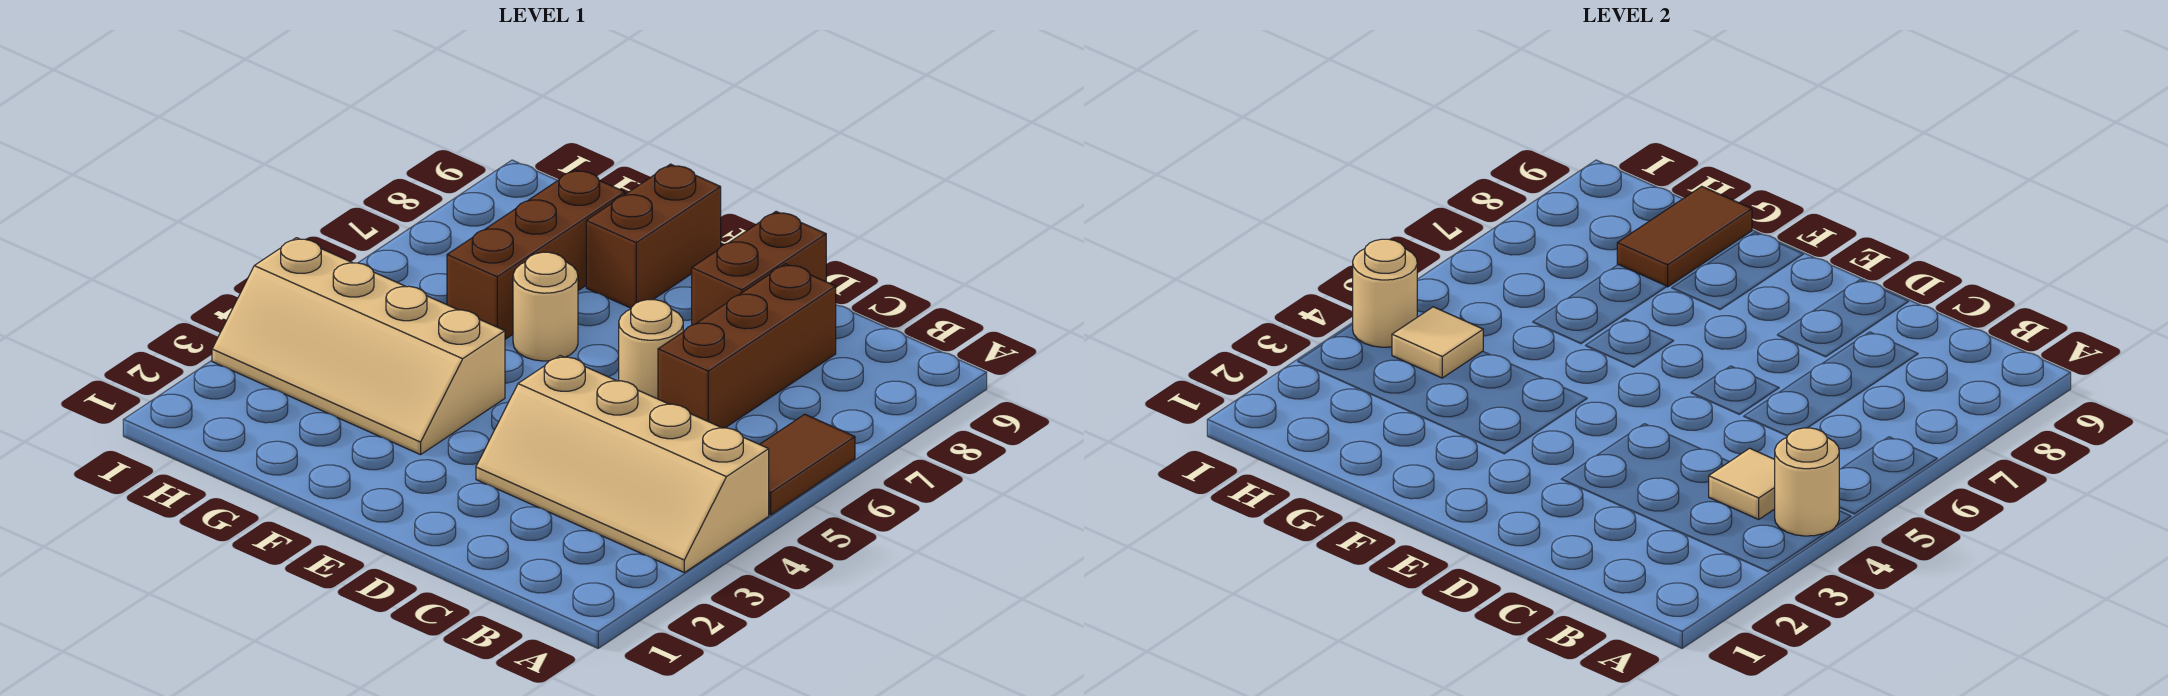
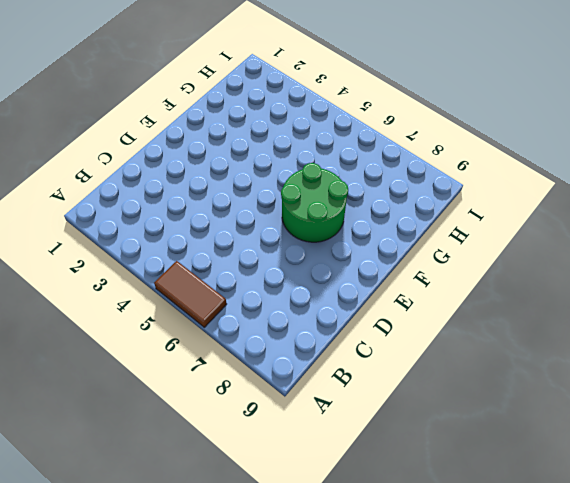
green 2x2 round brick [281,163,348,242] -> tan 1x1 round brick [513,252,578,361]
none -> tan 2x4 slope [476,356,769,572]
none -> brown 1x3 brick [658,264,836,428]
none -> tan 1x1 round brick [619,300,683,399]

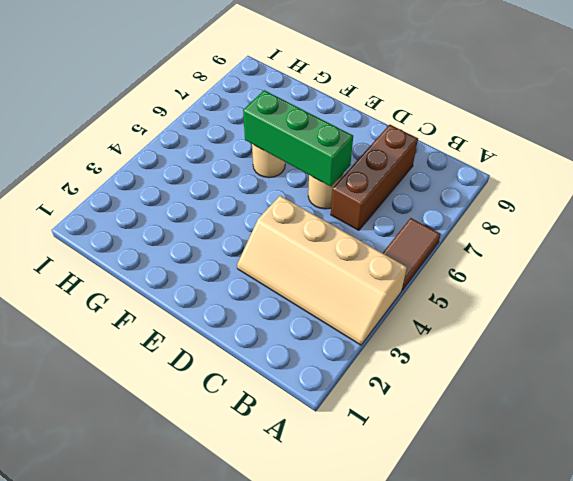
green 1x3 brick [243,90,353,187] -> none
none -> brown 1x2 brick [692,212,826,325]
none -> tan 2x4 slope [212,238,505,455]
none -> brown 1x2 brick [586,164,721,308]

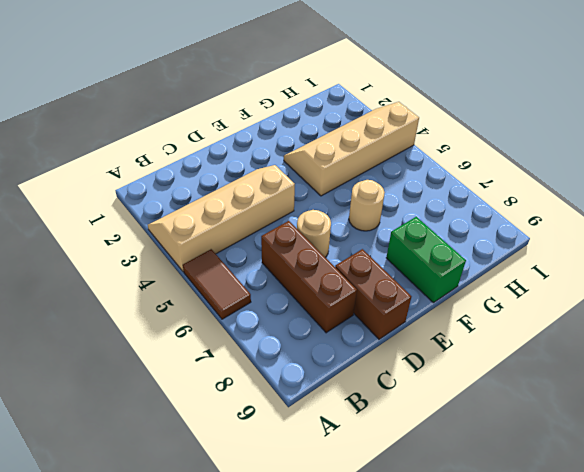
green 1x2 brick [386,217,466,303] -> brown 1x2 brick [586,164,721,308]
none -> brown 1x3 brick [447,170,625,339]
none -> tan 1x1 round brick [1775,428,1839,536]
none -> tan 1x1 tile [1709,448,1775,519]

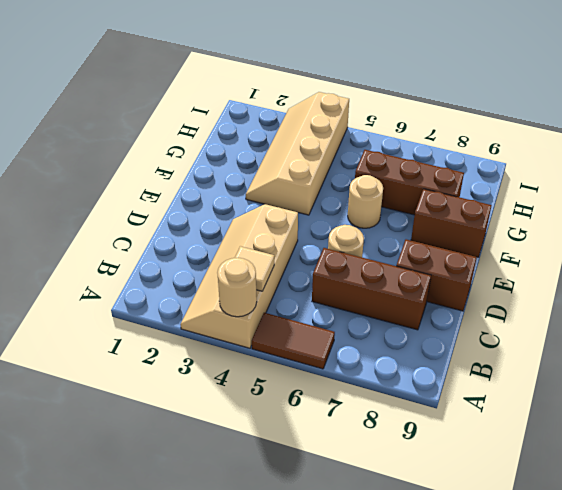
none -> brown 1x2 tile [1617,186,1752,287]
none -> tan 1x1 tile [1392,307,1483,378]
none -> tan 1x1 round brick [1353,239,1417,347]

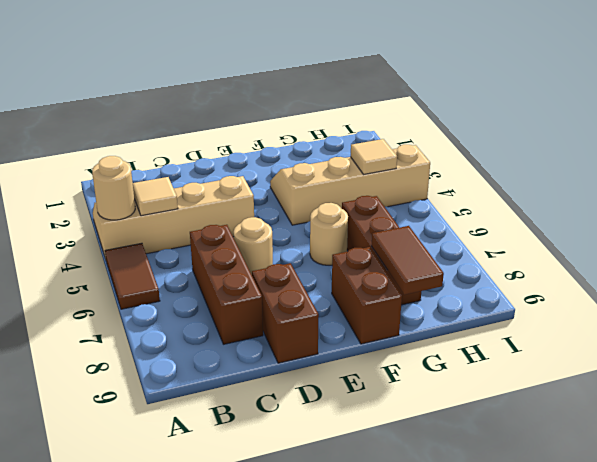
none -> tan 1x1 round brick [1353,239,1417,347]

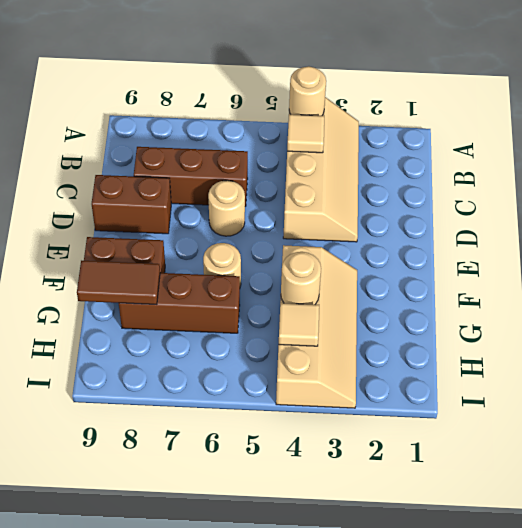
tan 1x1 round brick [281,252,321,305] -> tan 1x1 round brick moved to [1353,239,1417,347]
none -> brown 1x2 tile [760,414,855,515]

